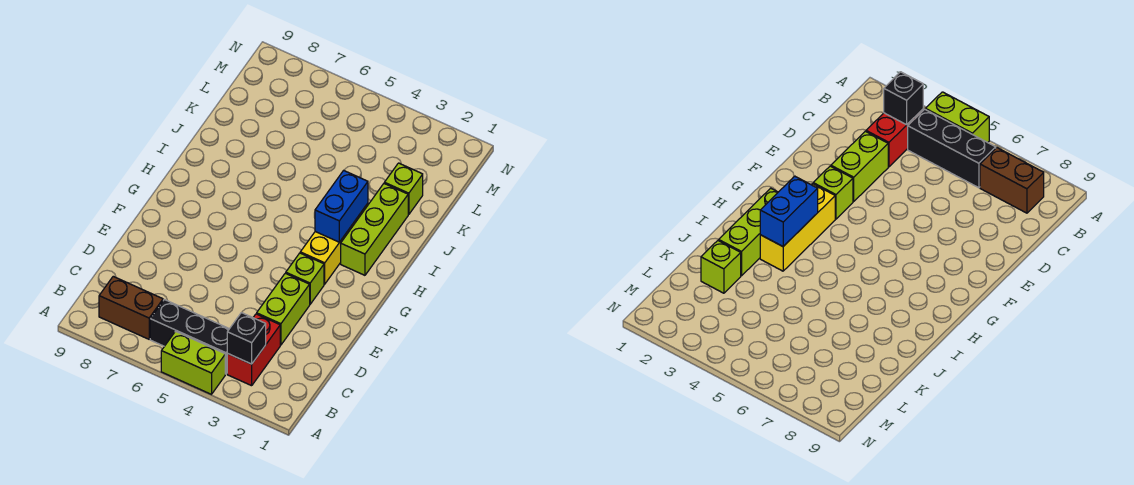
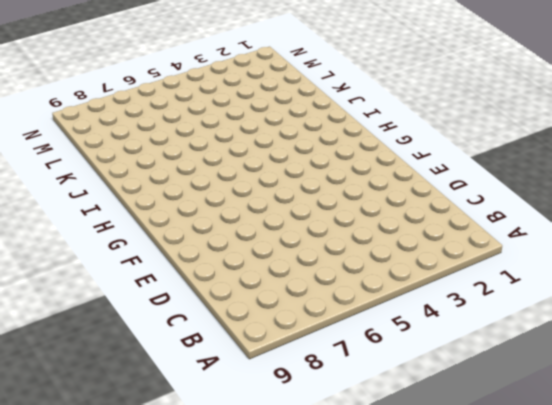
none -> lime 1x2 brick [161,331,225,394]
none -> red 1x2 brick [227,314,280,386]

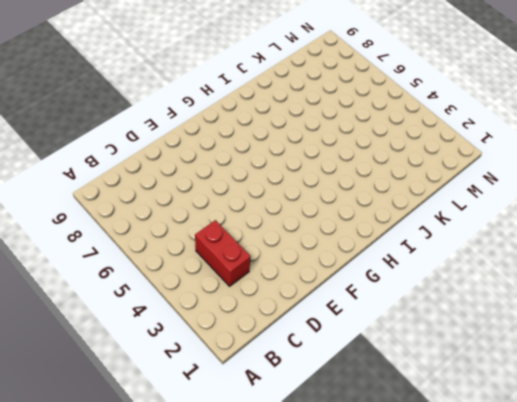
red 1x2 brick [195,220,251,286] -> red 1x2 brick turned to [227,314,280,386]
none -> lime 1x2 brick [161,331,225,394]
none -> black 1x3 brick [150,300,229,374]

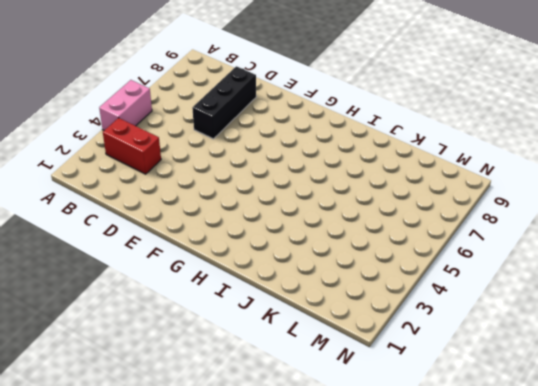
pink 1x2 brick [99,80,152,130] -> lime 1x2 brick [161,331,225,394]
black 1x3 brick [192,66,256,139] -> black 1x3 brick moved to [150,300,229,374]
none -> brown 1x2 brick [99,276,163,339]
none -> lime 1x2 brick [257,273,310,345]

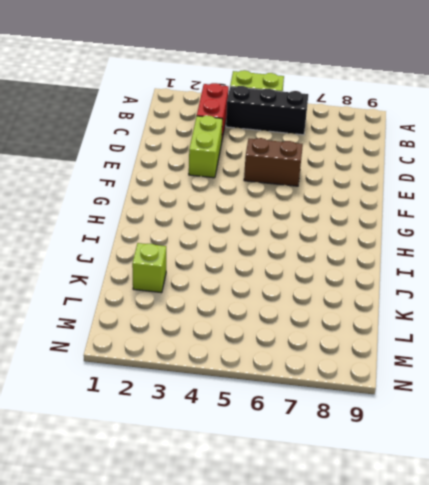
brown 1x2 brick [244,138,303,186] -> brown 1x2 brick moved to [99,276,163,339]
none -> lime 1x1 brick [286,253,324,304]
none -> yellow 1x3 brick [300,203,368,284]

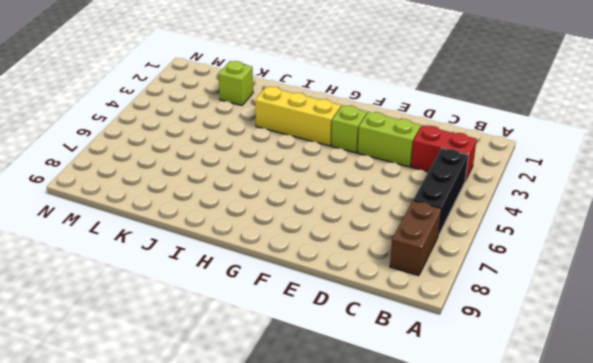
none -> lime 1x2 brick [161,331,225,394]
none -> lime 1x3 brick [341,184,408,275]

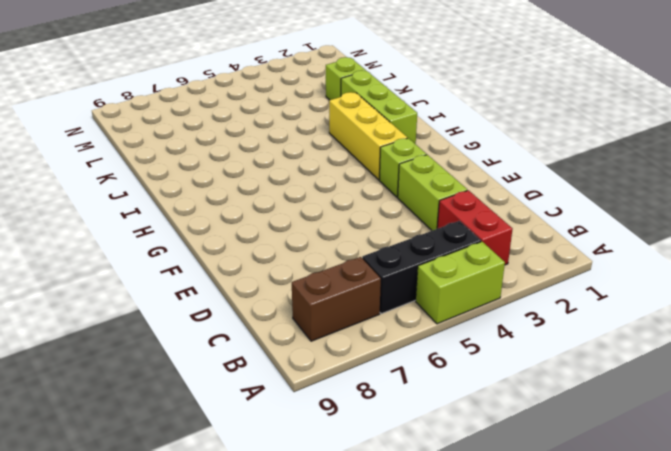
none -> black 1x1 brick [227,313,266,364]
none -> blue 1x2 brick [315,170,368,242]

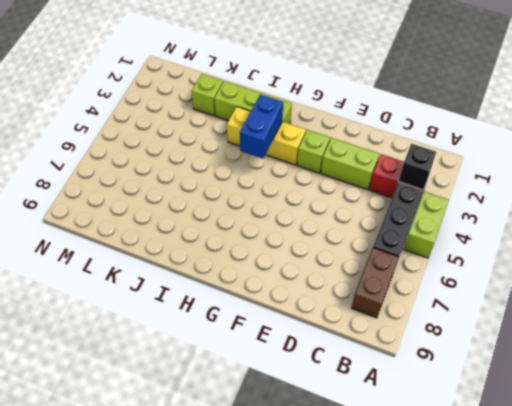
blue 1x2 brick [240,95,283,159] -> blue 1x2 brick turned to [315,170,368,242]

